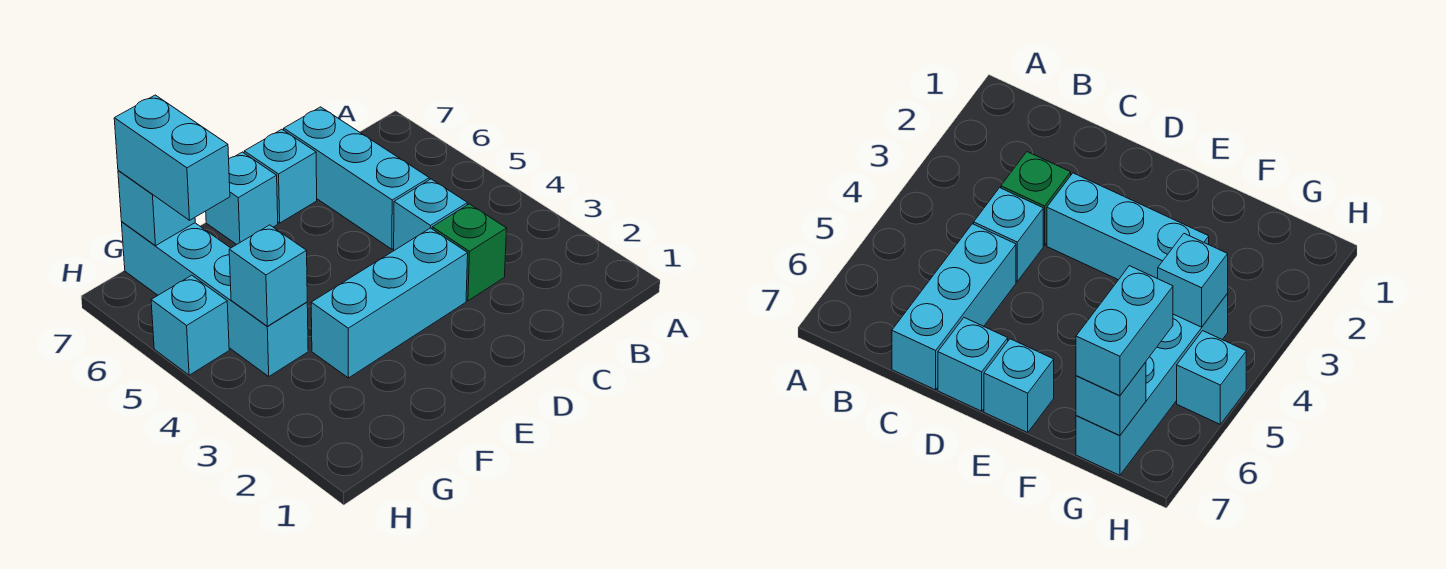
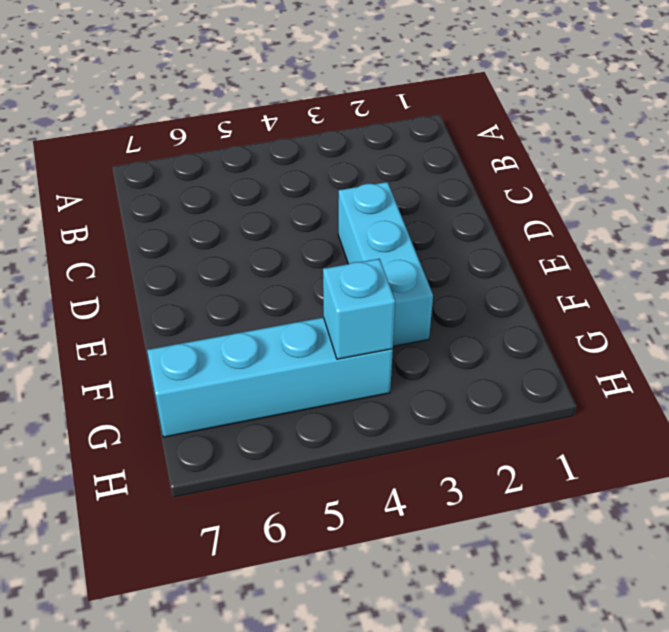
none -> green 1x1 brick [432,204,507,301]
none -> cyan 1x1 brick [394,179,468,250]

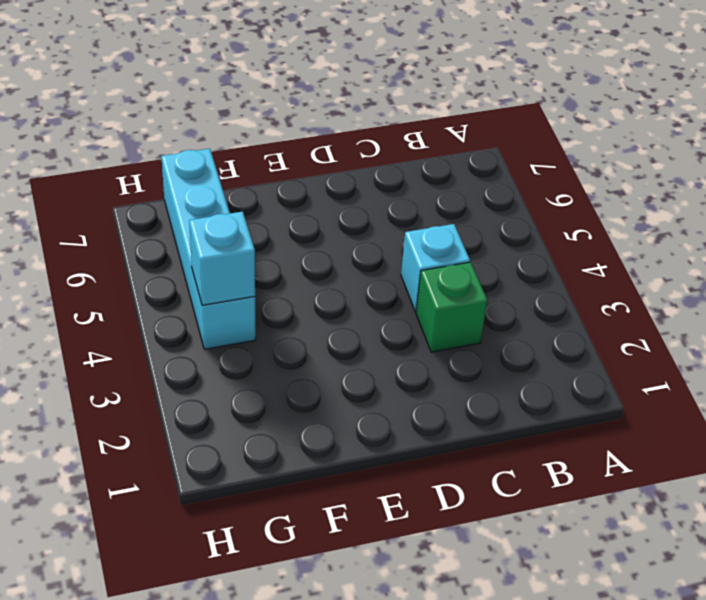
none -> cyan 1x3 brick [284,107,429,249]
none -> cyan 1x3 brick [311,228,468,378]

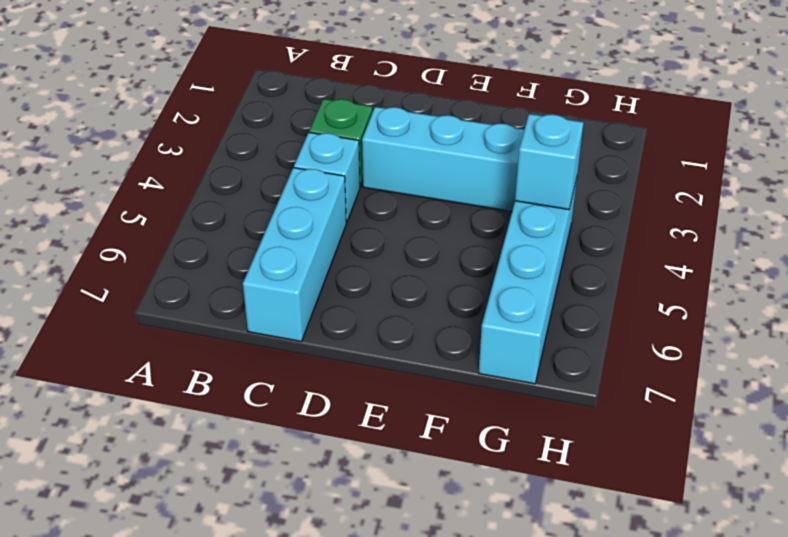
none -> cyan 1x1 brick [244,129,317,223]
none -> cyan 1x1 brick [206,152,278,245]

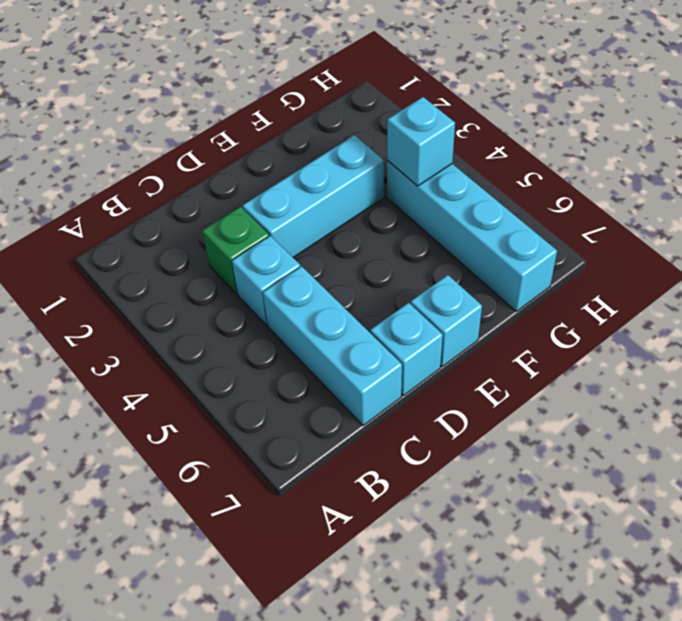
none -> cyan 1x1 brick [151,275,229,375]
none -> cyan 1x1 brick [118,170,195,246]

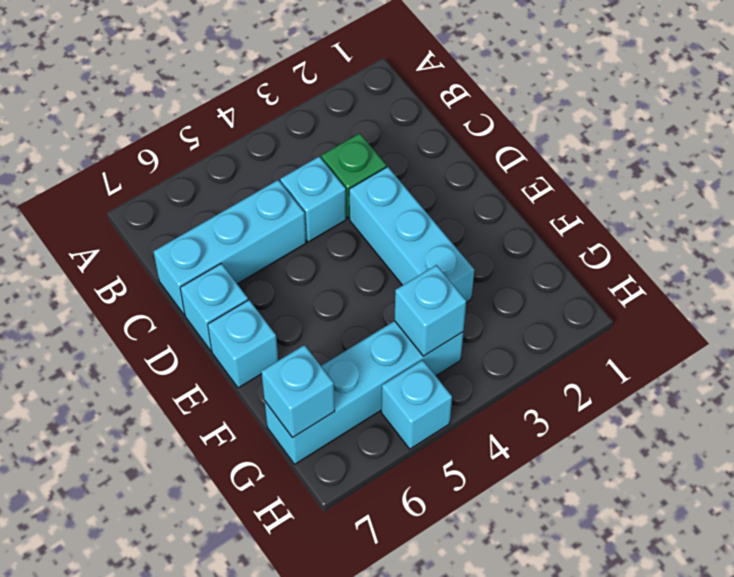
none -> cyan 1x2 brick [114,95,230,220]

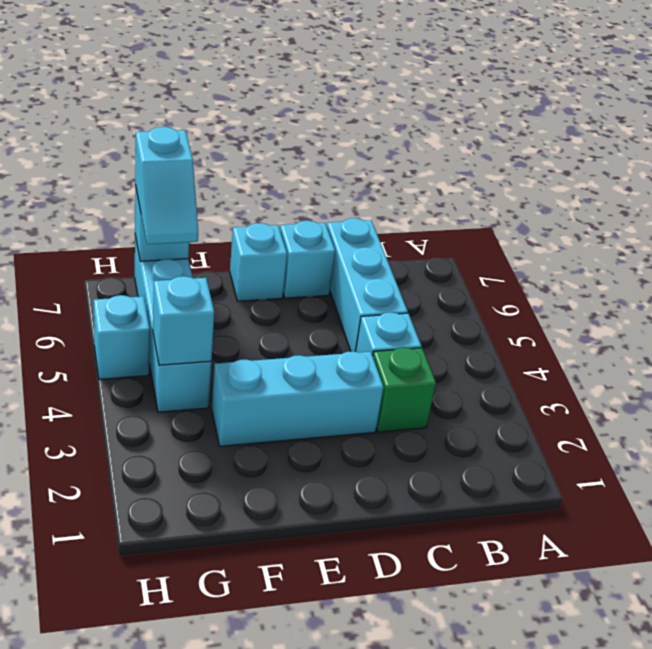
cyan 1x2 slope [135,127,198,244] -> cyan 1x2 brick [114,95,230,220]

